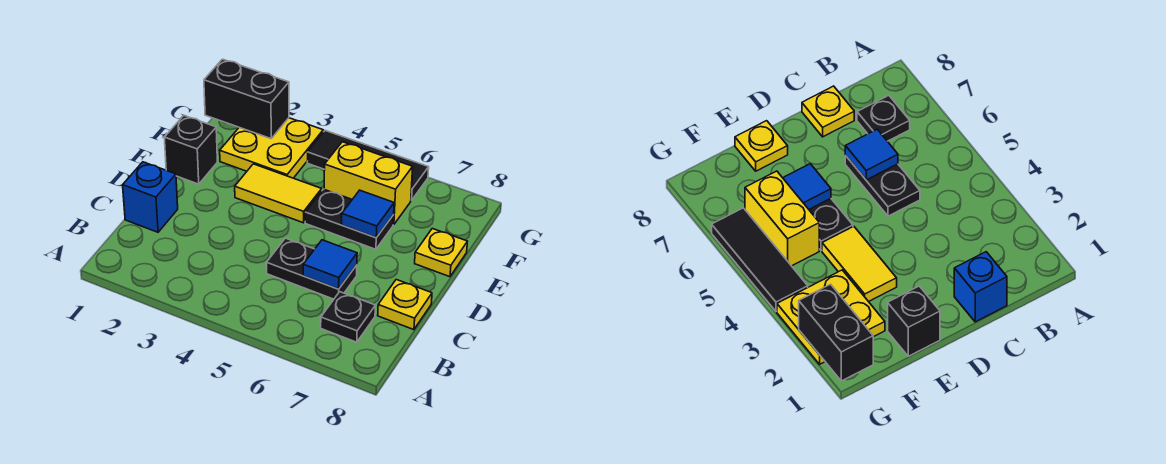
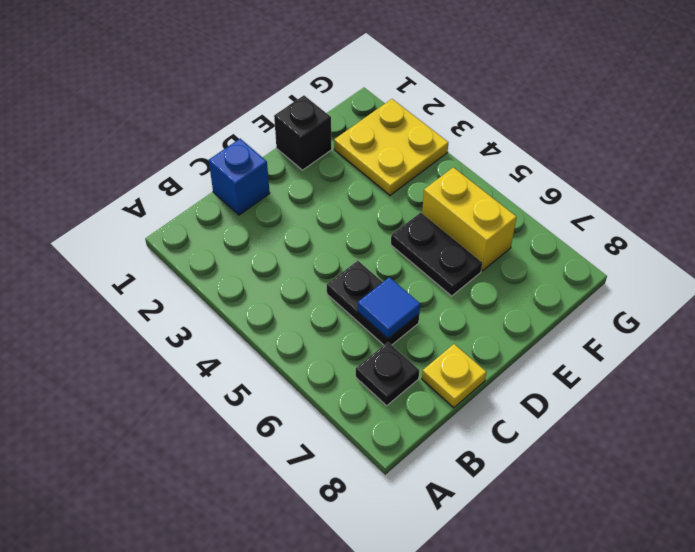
none -> yellow 1x2 tile [235,164,322,223]
none -> yellow 1x1 plate [415,228,468,277]
none -> black 1x3 tile [307,131,429,200]

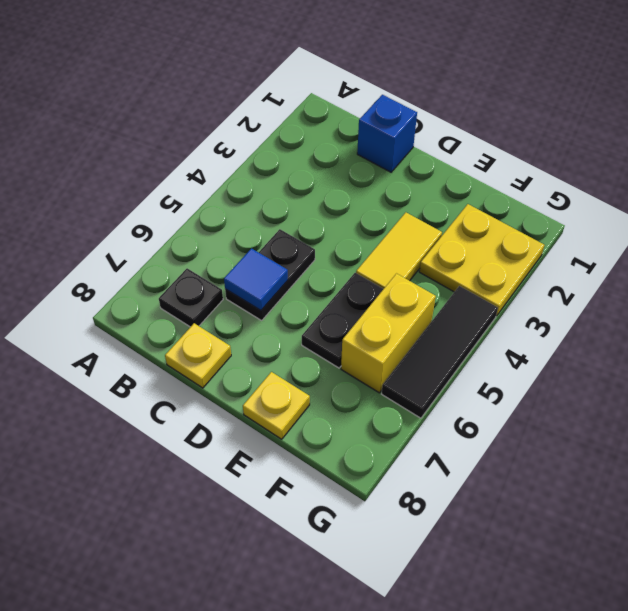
none -> black 1x1 brick [164,116,217,184]
none -> blue 1x1 tile [342,190,394,238]
none -> black 1x2 brick [204,59,289,138]

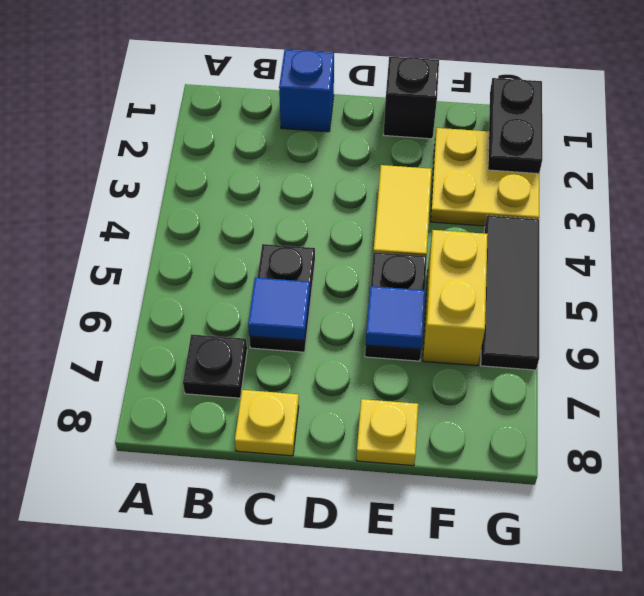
black 1x2 plate [488,78,542,174] -> black 1x2 brick [204,59,289,138]

